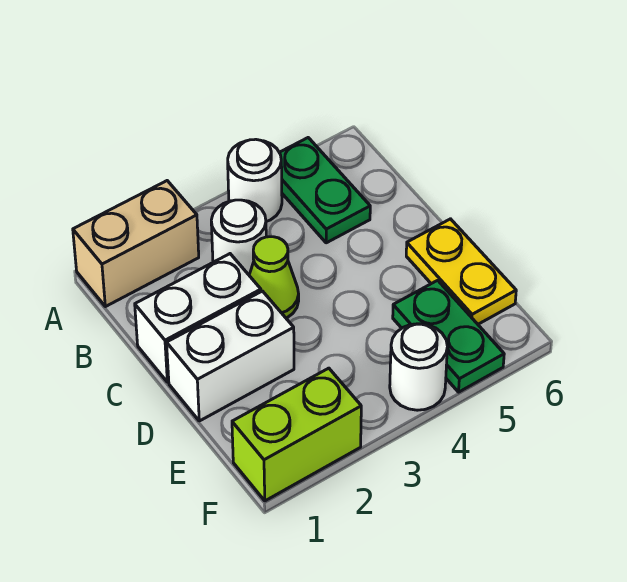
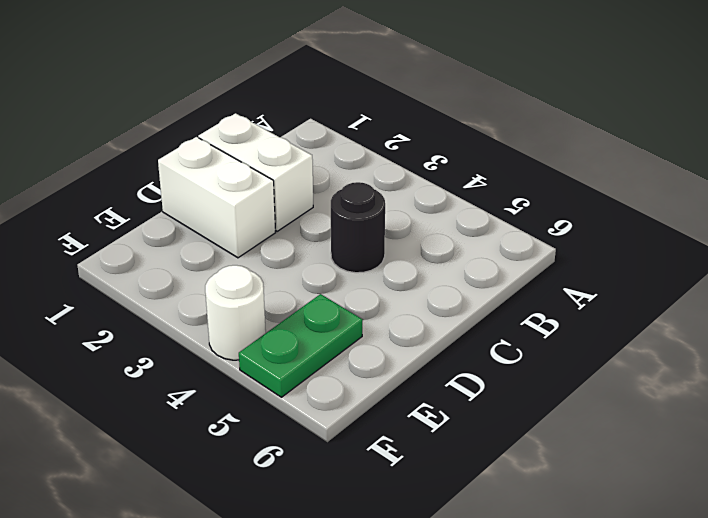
black 1x1 round brick [331,182,385,273] -> none
none -> tan 1x2 brick [73,181,199,307]
none -> white 1x1 round brick [228,139,282,222]

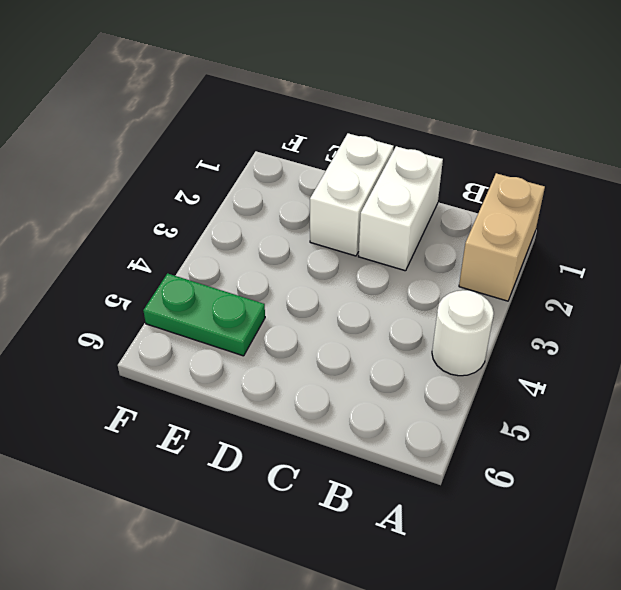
none -> green 1x2 plate [279,138,370,243]
none -> white 1x1 round brick [211,200,266,275]

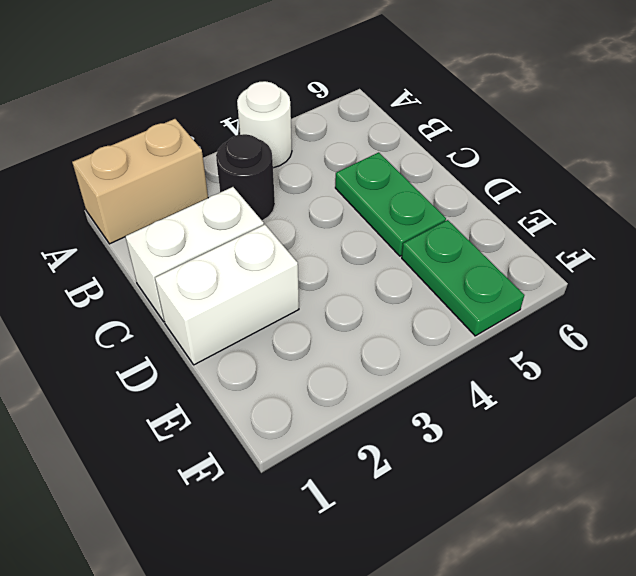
black 1x1 round brick [216,134,275,221] -> white 1x1 round brick [211,200,266,275]
green 1x2 plate [335,152,446,256] -> green 1x2 plate moved to [279,138,370,243]
none -> lime 1x1 cone [249,237,299,318]
none -> yellow 1x2 plate [406,219,516,324]

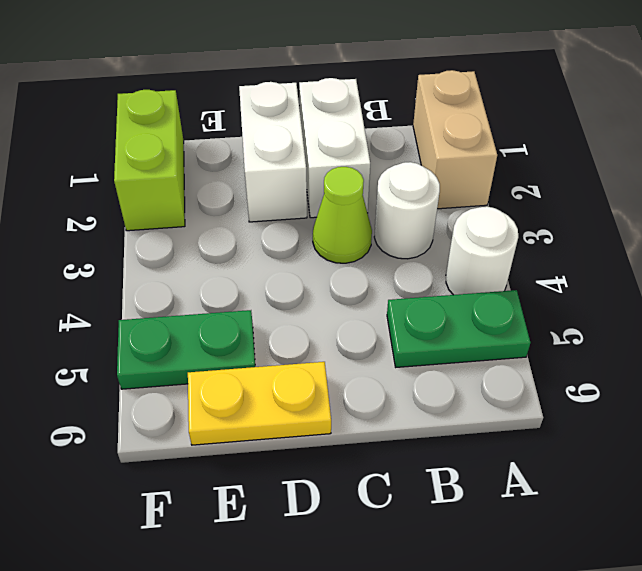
none -> white 1x1 round brick [390,324,447,410]

